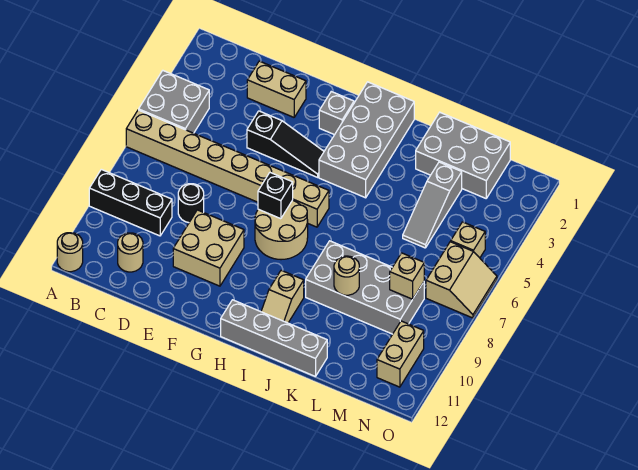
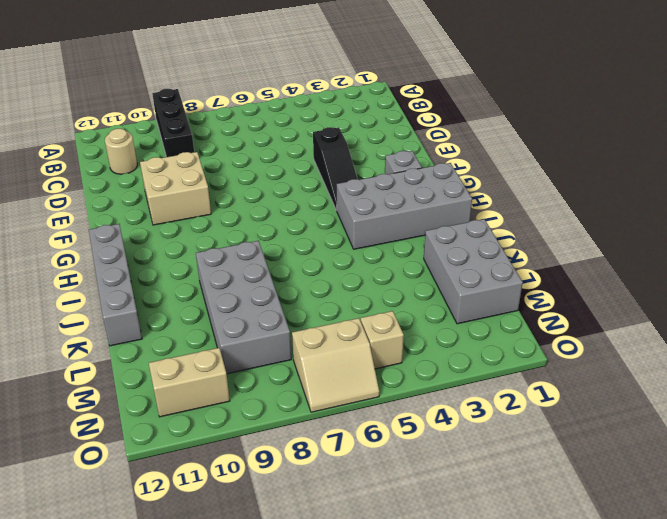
none -> grey 2x2 brick [139,71,209,133]
none -> tan 1x8 brick [126,110,329,227]
none -> tan 1x1 round brick [57,233,83,272]

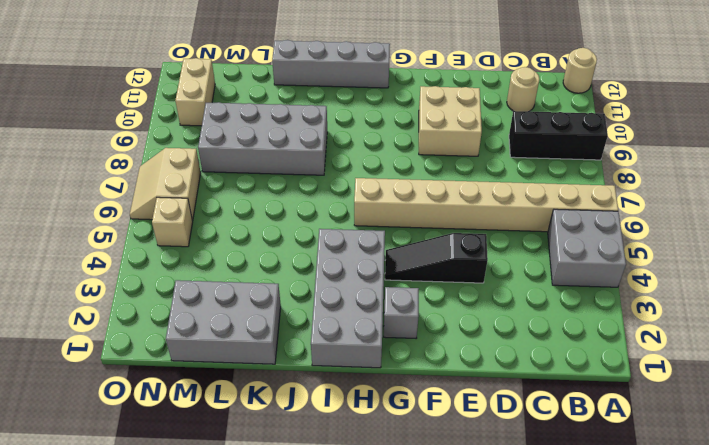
none -> tan 1x2 brick [247,61,306,117]
none -> black 1x1 round brick [178,184,204,223]
none -> tan 2x2 round brick [255,200,308,260]

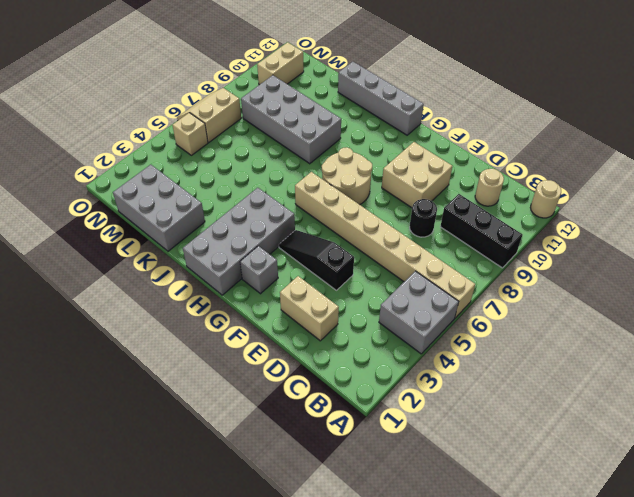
none -> tan 1x2 slope [261,270,304,323]
none -> grey 1x3 slope [403,162,462,248]
none -> black 1x1 brick [258,173,293,219]

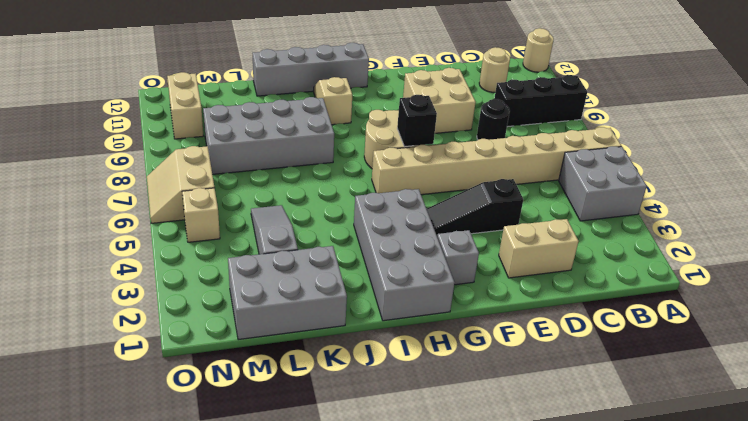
none -> tan 1x1 round brick [334,256,359,295]
none -> tan 1x1 brick [390,253,424,299]

